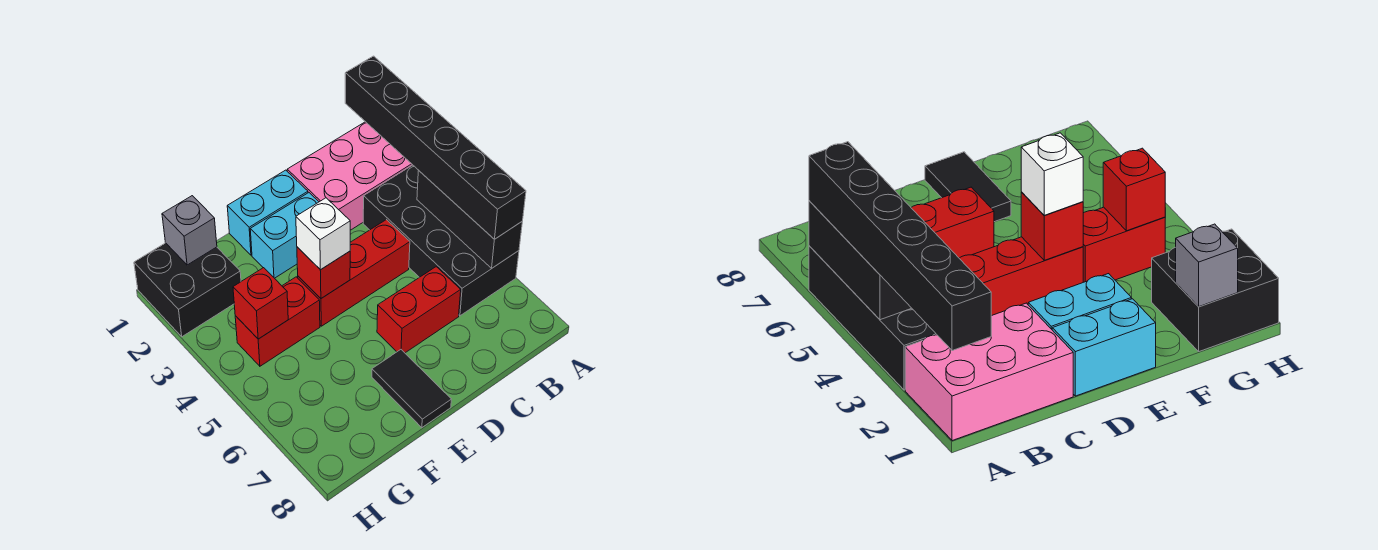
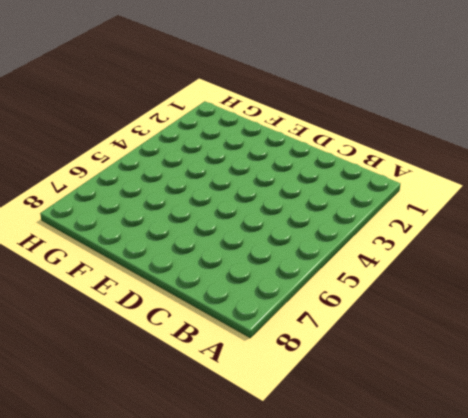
none -> pink 2x3 brick [287,122,412,230]
none -> black 2x4 brick [363,165,519,316]
none -> red 1x3 brick [298,220,410,326]

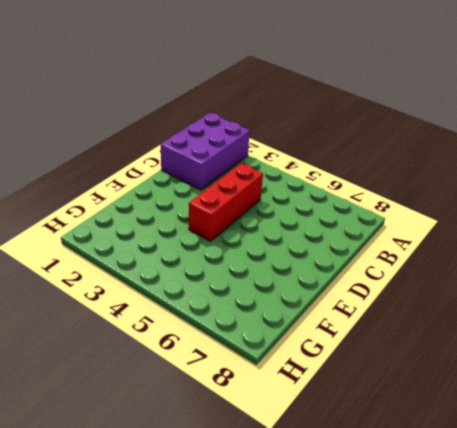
purple 2x3 brick [161,113,250,190] -> pink 2x3 brick [287,122,412,230]
none -> black 2x4 brick [363,165,519,316]
none -> red 1x2 brick [377,267,461,353]
none -> cyan 1x2 brick [227,170,308,255]

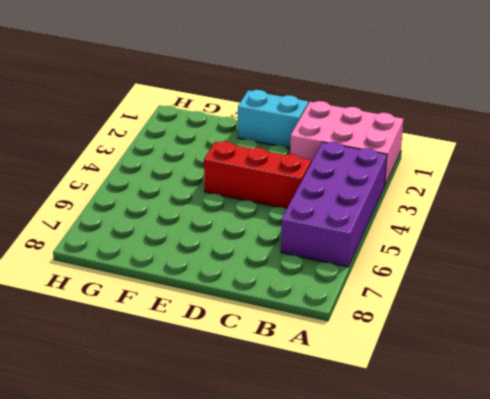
purple 2x4 brick [281,142,387,267] -> black 2x4 brick [363,165,519,316]
none -> red 1x2 brick [377,267,461,353]
none -> cyan 1x2 brick [250,193,319,278]
none -> black 1x2 tile [372,350,451,428]

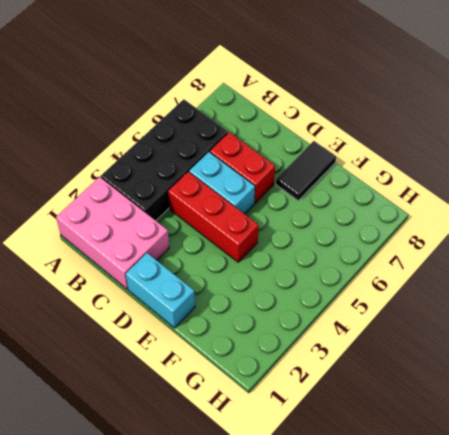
cyan 1x2 brick [189,152,255,214] -> cyan 1x2 brick moved to [250,193,319,278]
none -> red 1x2 brick [235,277,320,366]
none -> black 2x2 brick [134,243,241,337]
none -> black 1x3 brick [417,171,522,268]

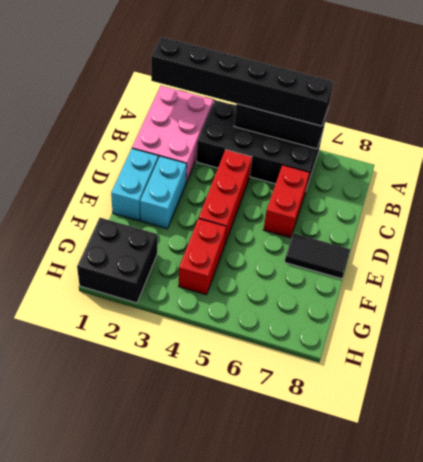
none -> red 1x1 brick [297,247,350,298]
none -> grey 1x1 brick [162,196,217,265]
none -> red 1x1 brick [233,268,288,339]

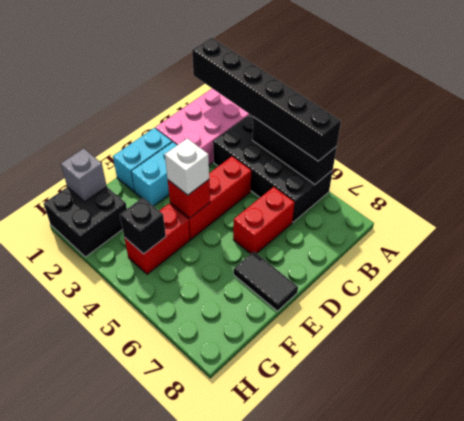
black 1x1 brick [120,198,166,254] -> red 1x1 brick [233,268,288,339]

